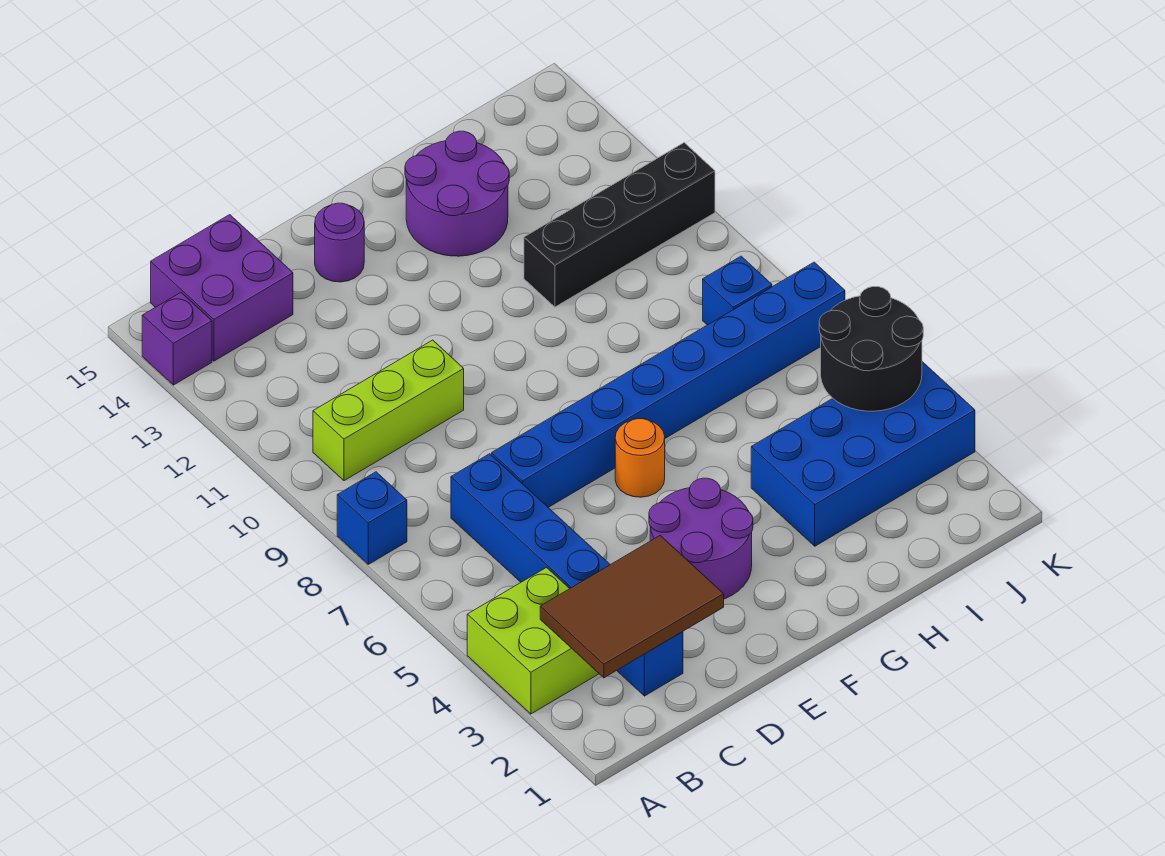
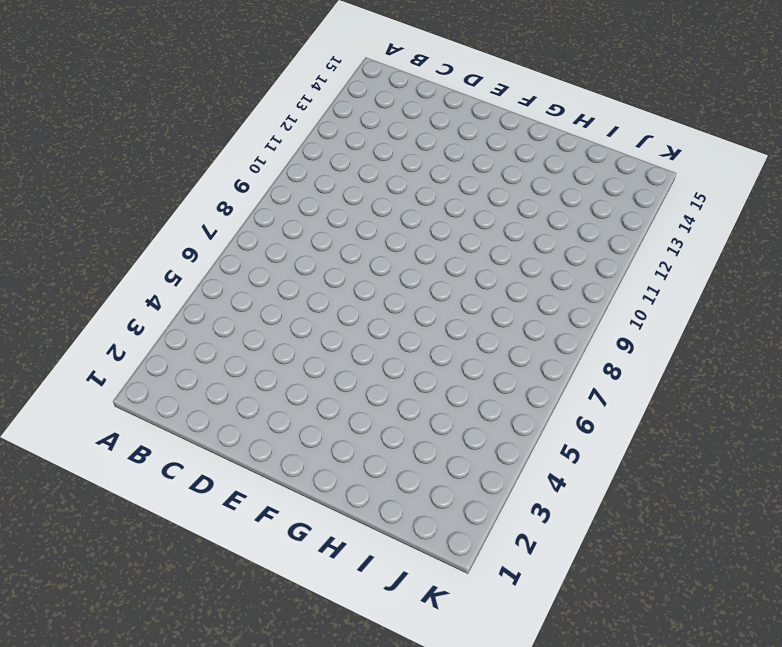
none -> lime 2x2 brick [467,568,599,714]
none -> blue 1x1 brick [337,472,407,564]
none -> purple 1x1 brick [142,293,212,385]

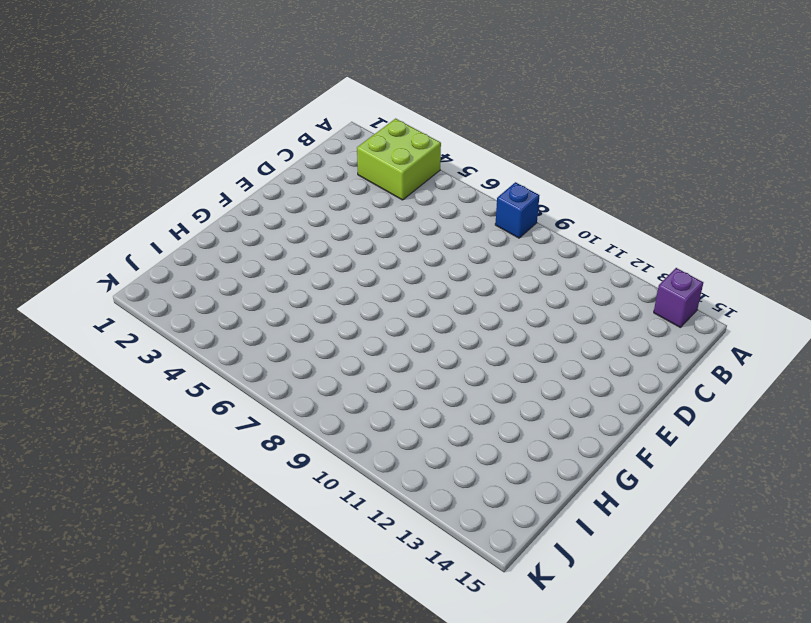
none -> lime 1x3 brick [313,340,464,481]
none -> purple 2x2 brick [151,215,293,361]
none -> blue 1x6 brick [451,454,683,696]

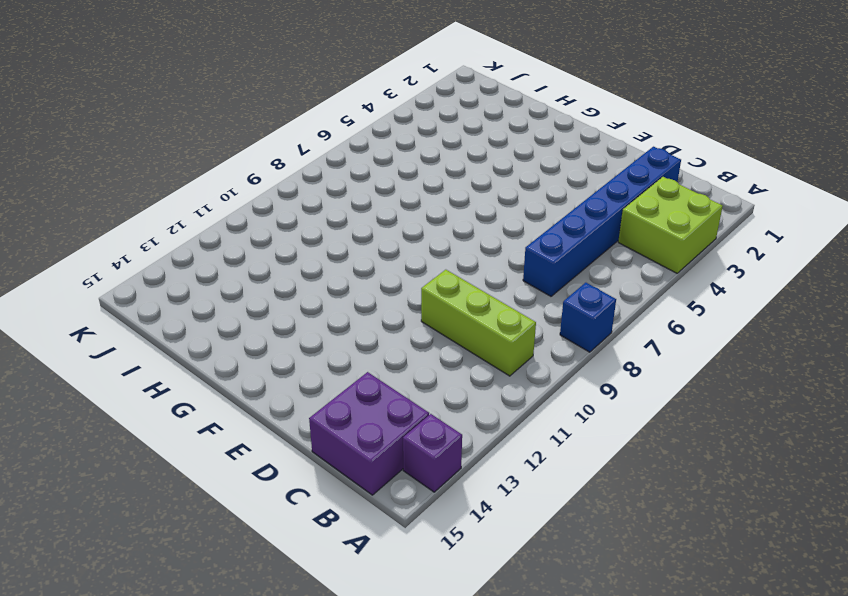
none -> blue 1x8 brick [492,262,845,508]
none -> purple 2x2 round brick [649,478,753,599]
none -> purple 1x1 round brick [315,203,364,282]

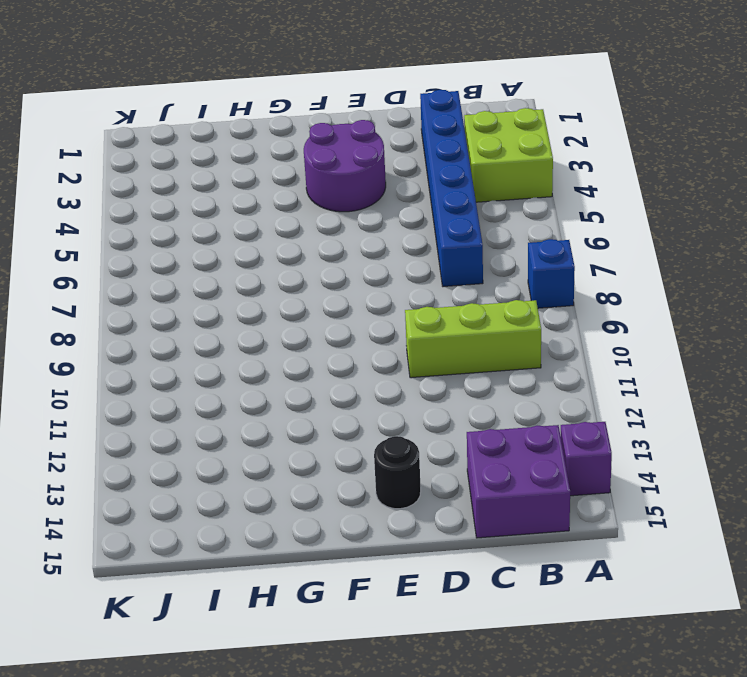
black 1x1 round brick [374,436,421,509] -> purple 1x1 round brick [315,203,364,282]
none -> blue 1x8 brick [492,262,845,508]
none -> orange 1x1 round brick [615,419,665,497]
none -> purple 2x2 round brick [405,131,509,256]

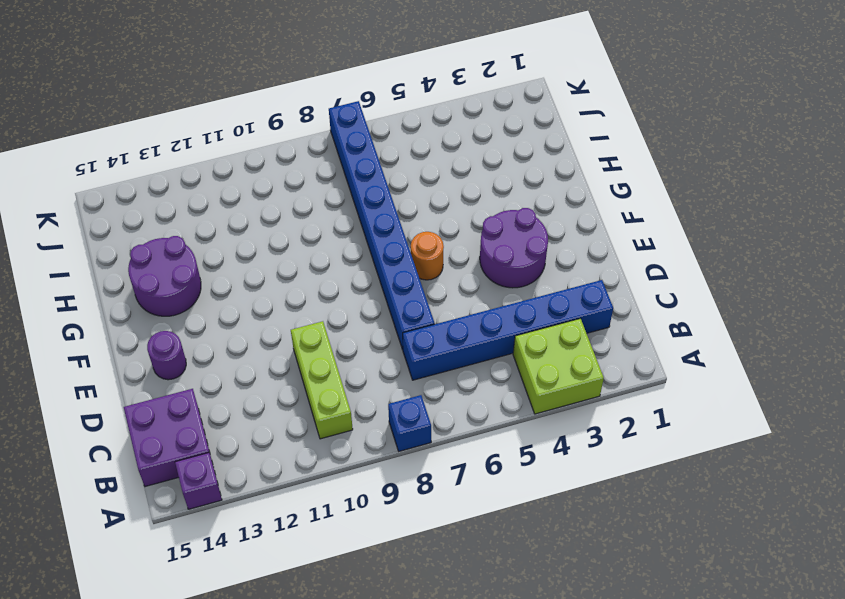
none -> blue 2x4 brick [751,362,975,546]
none -> black 1x4 brick [524,143,715,307]
none -> blue 1x1 brick [703,256,772,325]

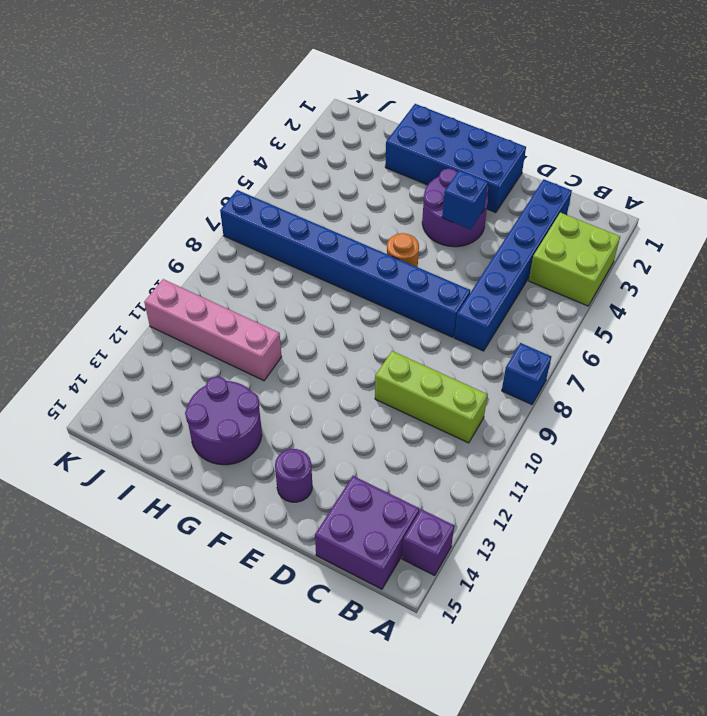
blue 2x4 brick [385,104,526,213] -> blue 2x4 brick moved to [751,362,975,546]
blue 1x1 brick [442,170,488,230] -> blue 1x1 brick moved to [703,256,772,325]
pink 1x4 brick [144,279,282,381] -> black 1x4 brick [524,143,715,307]
none -> brown 2x3 tile [540,536,724,678]
none -> black 2x2 round brick [819,287,923,411]

